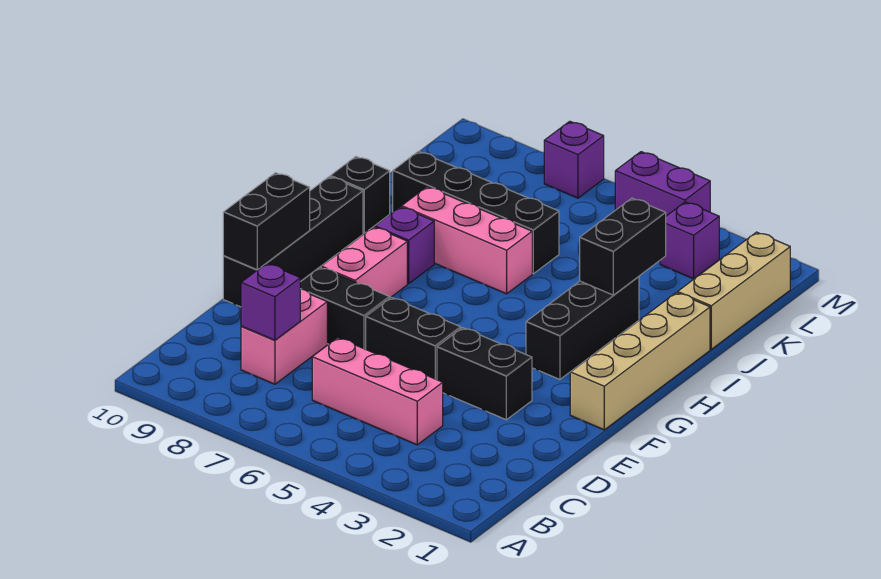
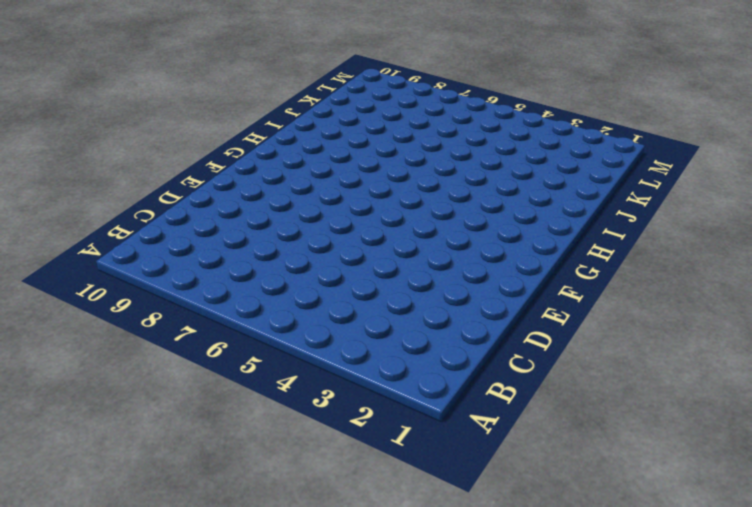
none -> pink 1x3 brick [312,338,443,445]
none -> pink 1x2 brick [241,289,327,384]
none -> black 1x2 brick [437,328,532,420]

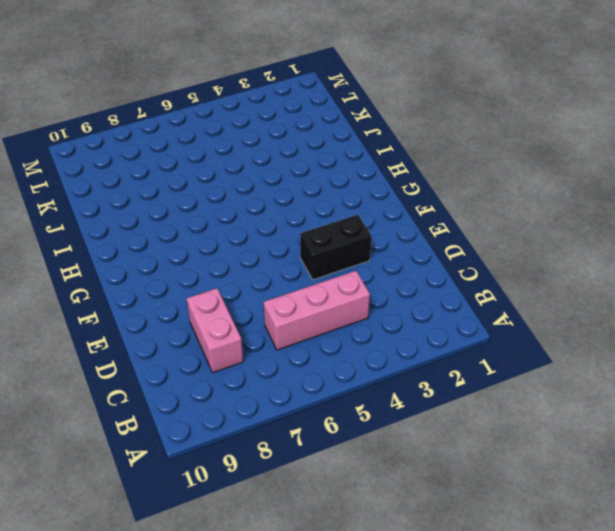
none -> black 1x2 brick [366,297,461,380]
none -> black 1x2 brick [300,267,390,349]
none -> black 1x4 brick [223,177,363,307]

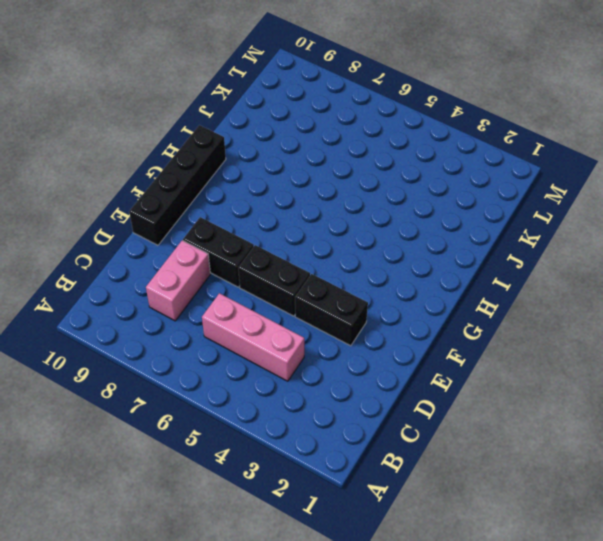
none -> tan 1x4 brick [570,293,710,430]
none -> pink 1x2 brick [321,227,407,298]
none -> black 1x3 brick [526,277,639,379]

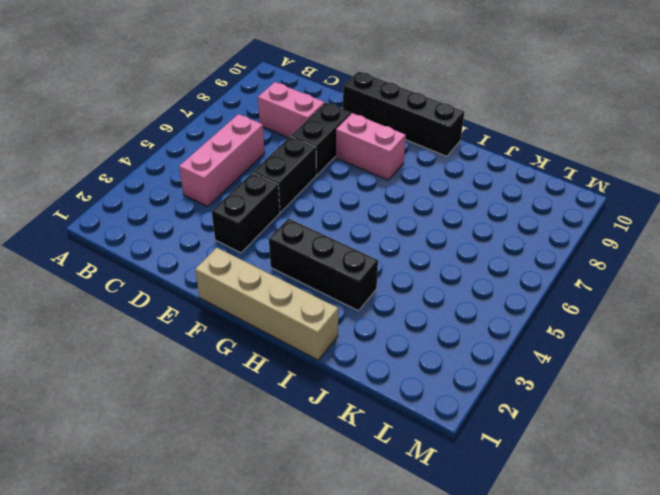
none -> purple 1x1 brick [375,207,434,284]
none -> pink 1x3 brick [402,187,532,294]
none -> black 1x1 brick [330,157,390,233]

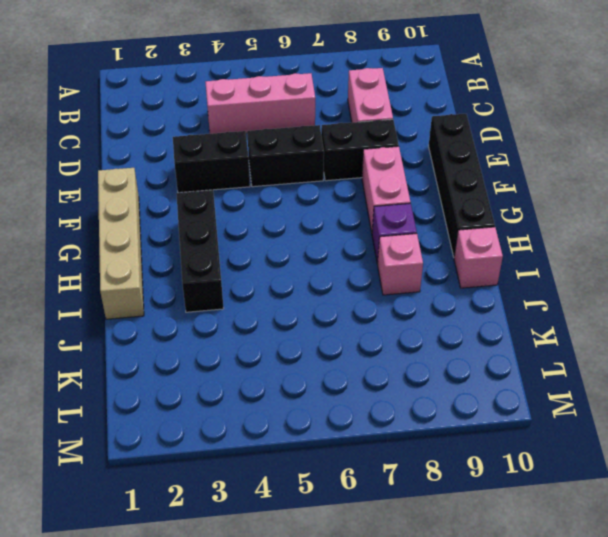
pink 1x1 brick [378,234,423,295] -> pink 1x3 brick [402,187,532,294]
pink 1x1 brick [454,227,503,288] -> black 1x1 brick [330,157,390,233]
none -> tan 1x3 brick [678,232,790,349]
none -> black 1x4 brick [393,151,559,274]
none -> purple 1x1 brick [660,202,719,279]

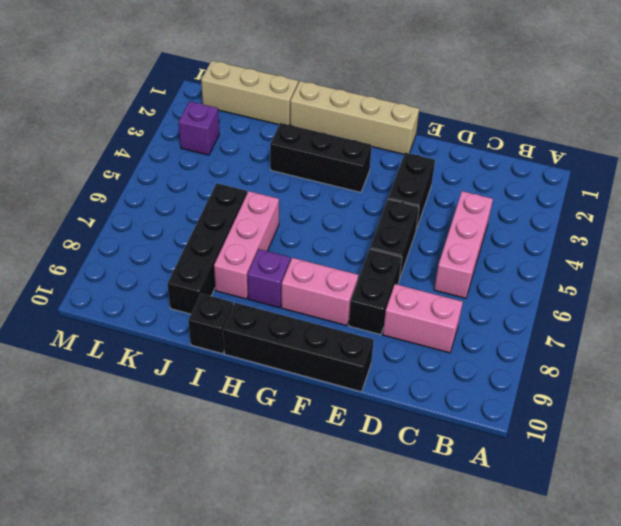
none -> purple 1x2 brick [615,152,710,216]
none -> purple 1x1 brick [544,121,604,198]
none -> purple 1x1 brick [241,263,300,340]

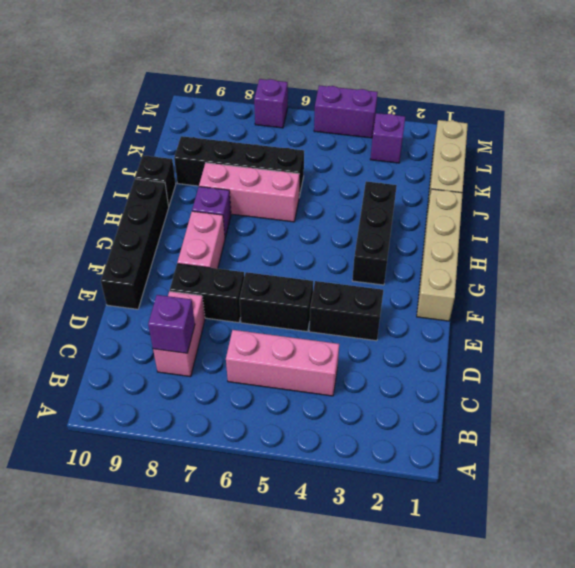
none -> black 1x2 brick [223,173,310,270]
none -> black 1x2 brick [580,198,666,295]

